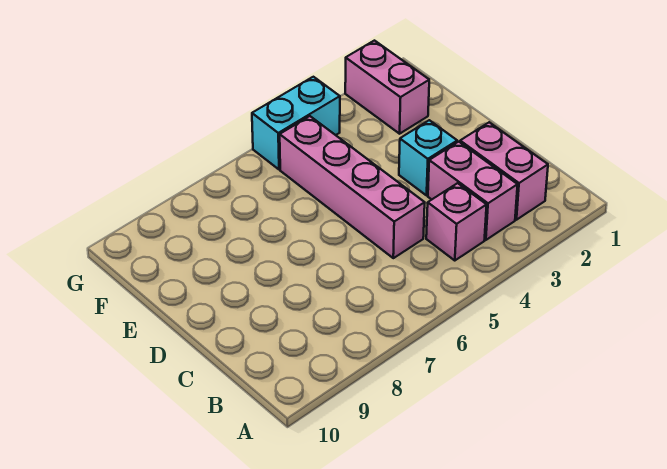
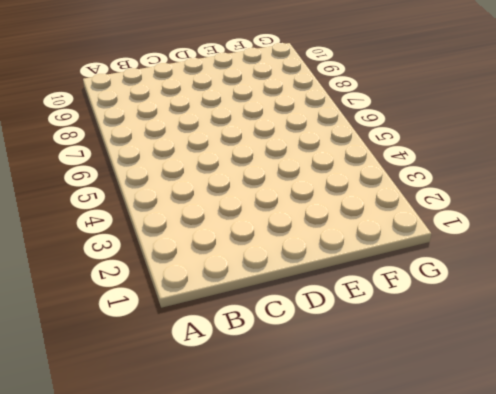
none -> pink 1x2 brick [460,122,548,220]
none -> pink 1x2 brick [428,142,518,240]

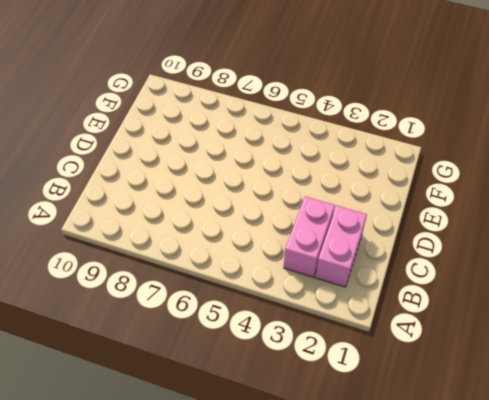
none -> pink 1x1 brick [426,183,487,261]
none -> pink 1x4 brick [280,116,425,258]

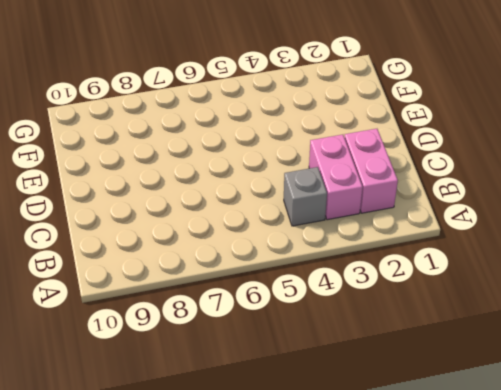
grey 1x1 brick [284,167,327,226] -> pink 1x1 brick [426,183,487,261]
none -> pink 1x4 brick [280,116,425,258]
none -> cyan 1x1 brick [399,120,457,195]

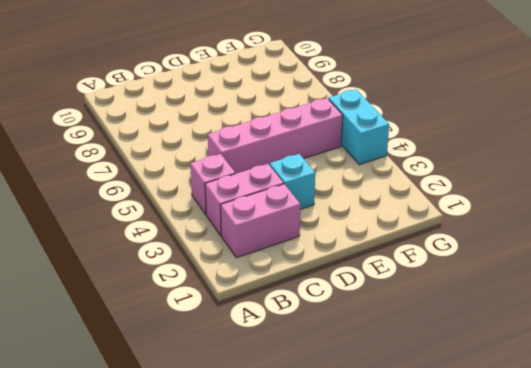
none -> pink 1x2 brick [345,41,429,134]

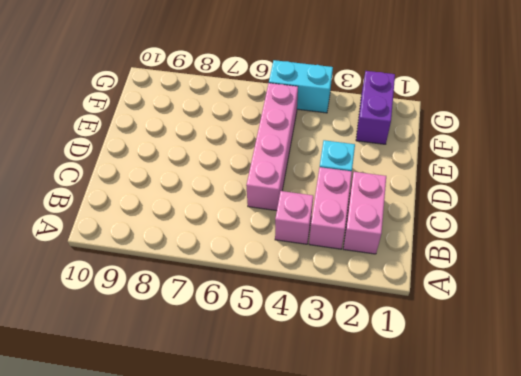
purple 1x2 brick [356,71,395,144] -> pink 1x2 brick [345,41,429,134]

